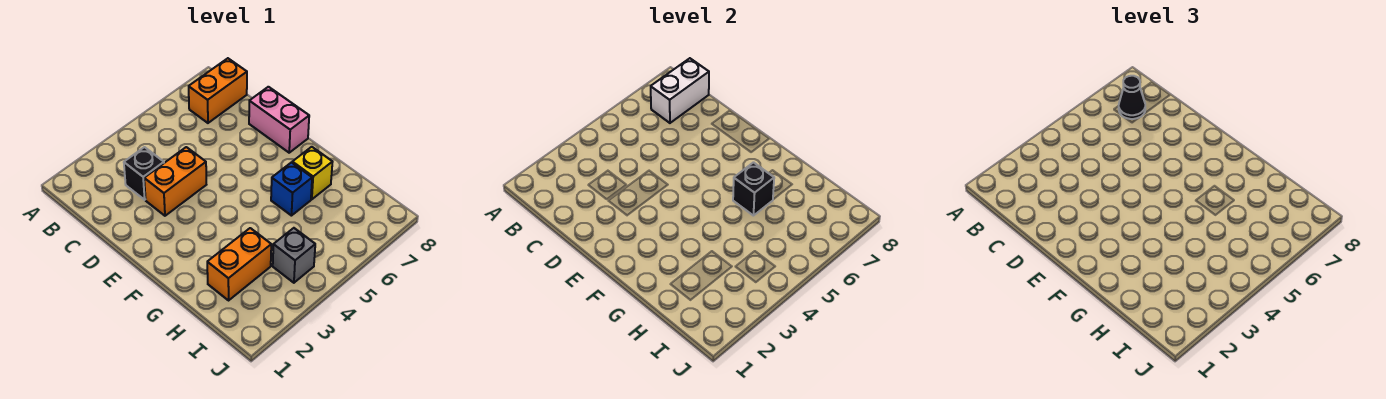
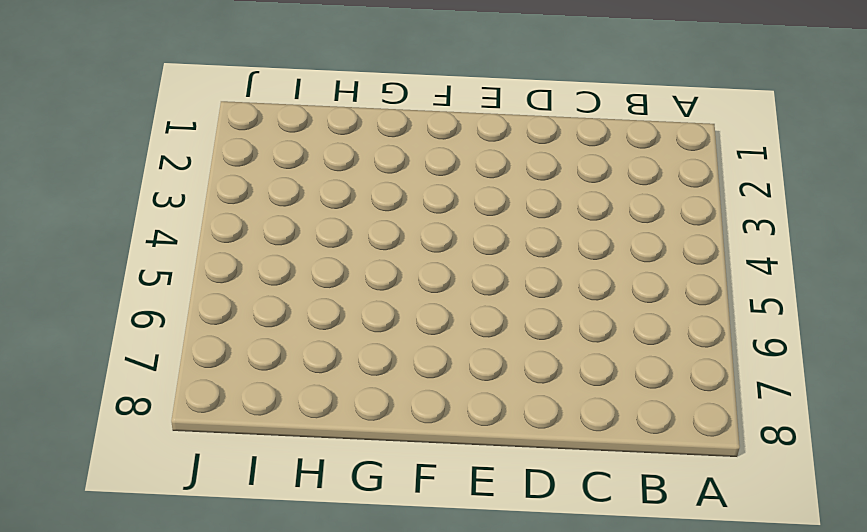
none -> orange 1x2 brick [189,58,247,123]
none -> black 1x1 brick [124,147,164,200]

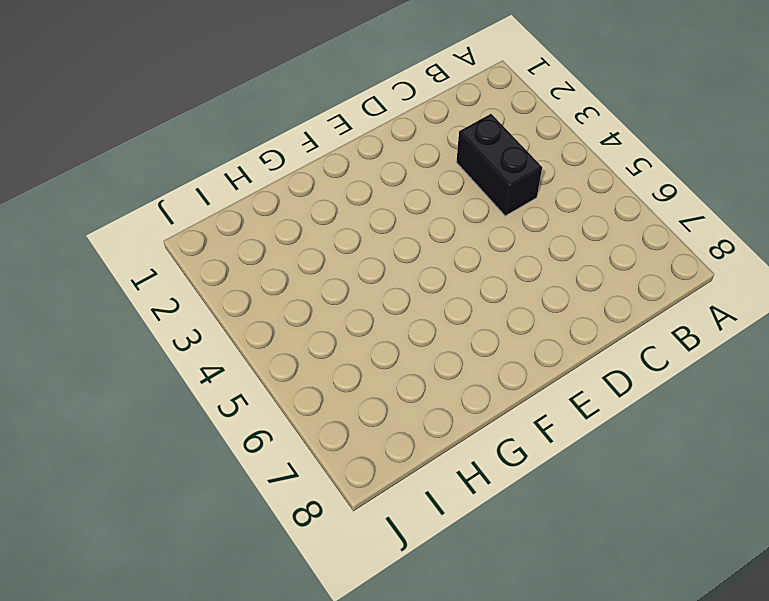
black 1x2 brick [456,114,542,216] -> black 1x1 brick [124,147,164,200]
none -> orange 1x2 brick [189,58,247,123]
none -> orange 1x2 brick [144,147,206,216]

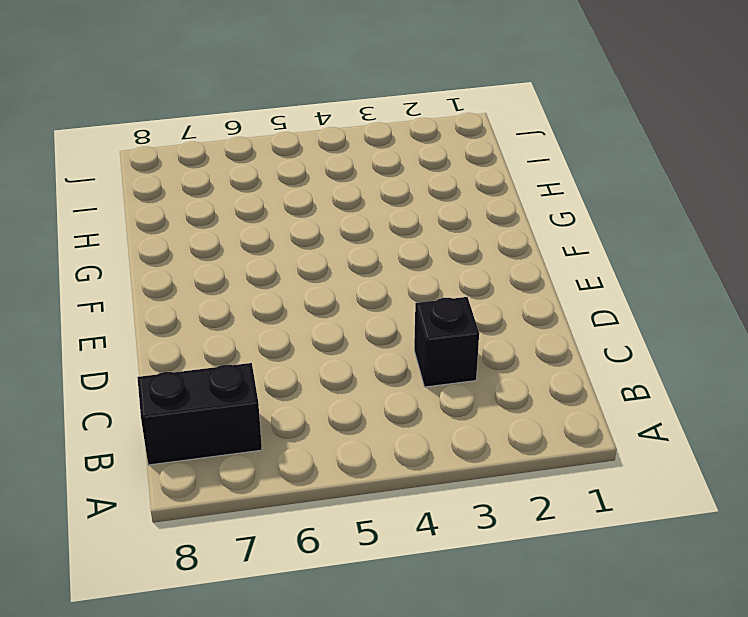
black 1x2 brick [137,363,262,465] -> orange 1x2 brick [189,58,247,123]
none -> orange 1x2 brick [144,147,206,216]
none -> pink 1x2 brick [249,87,309,153]

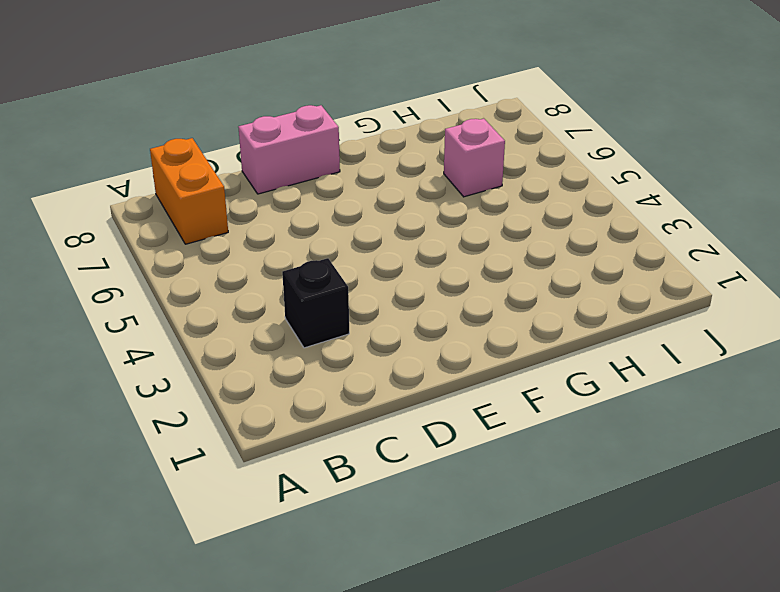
pink 1x1 brick [444,118,505,197] -> none
none -> orange 1x2 brick [144,147,206,216]
none -> blue 1x1 brick [271,163,312,216]

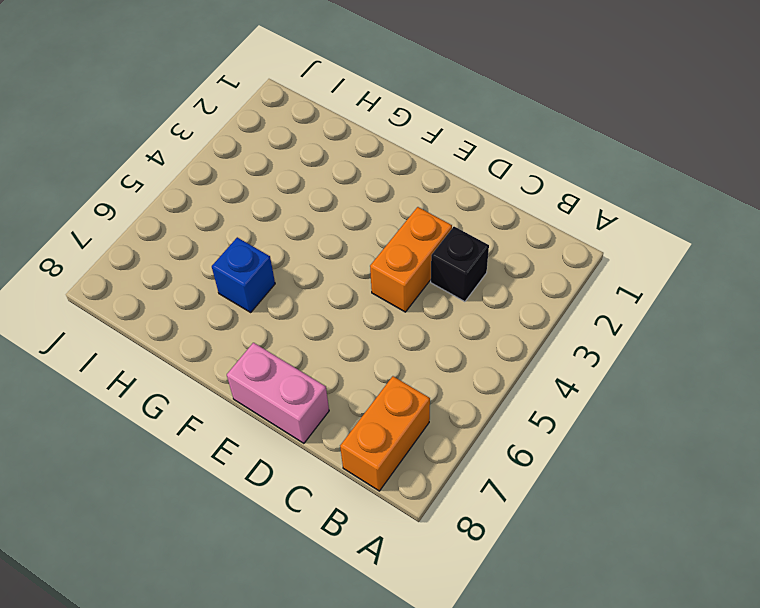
none -> yellow 1x1 brick [292,147,332,199]
none -> orange 1x2 brick [207,228,271,300]

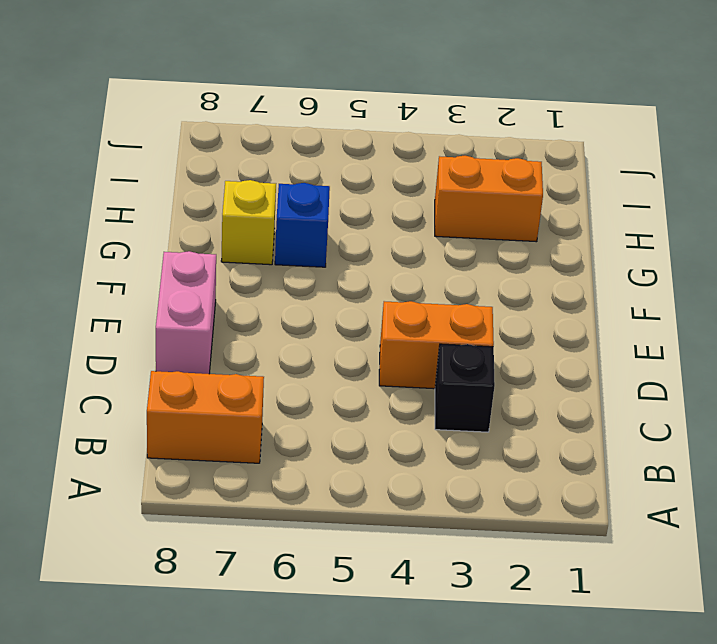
none -> grey 1x1 brick [273,228,315,283]
none -> white 1x2 brick [651,58,709,123]

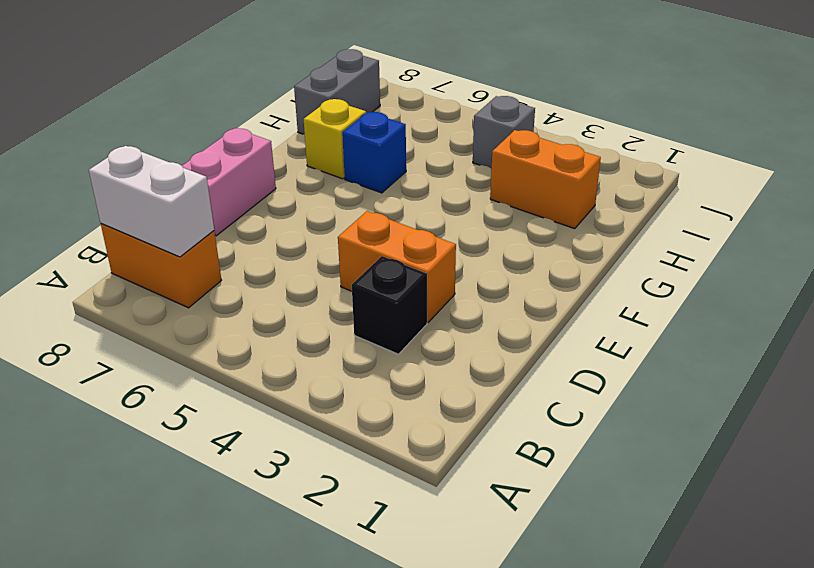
grey 1x2 brick [294,49,380,134] -> none
none -> black 1x1 brick [733,163,774,216]
none -> black 1x1 cone [1119,76,1145,119]

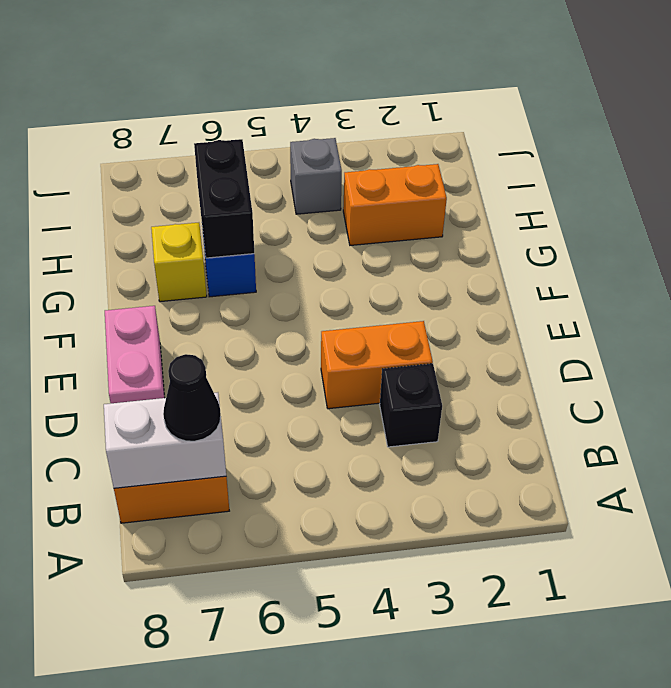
black 1x2 brick [194,139,254,258] -> black 1x1 brick [733,163,774,216]

